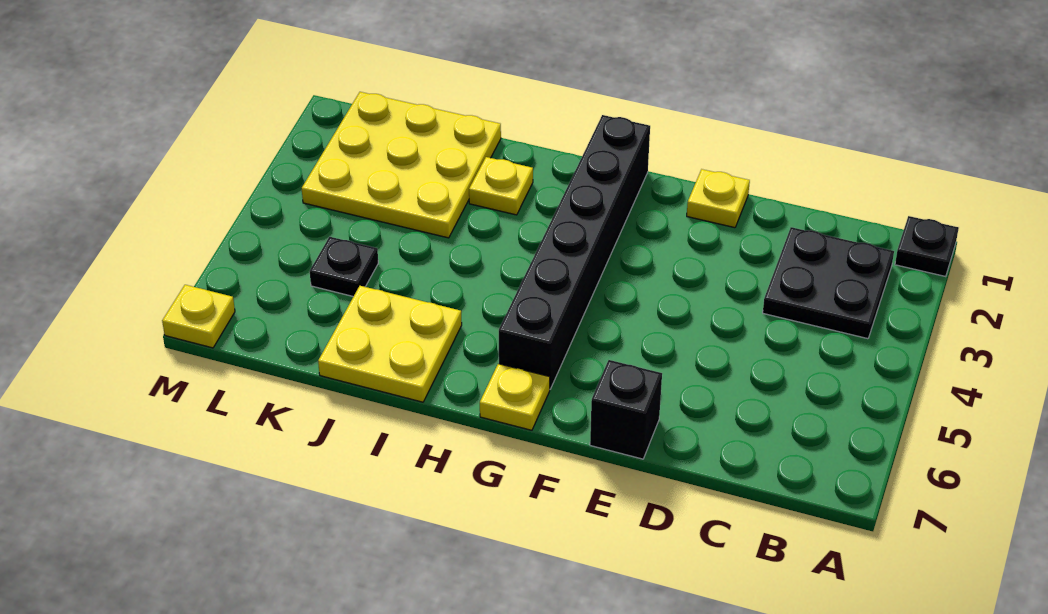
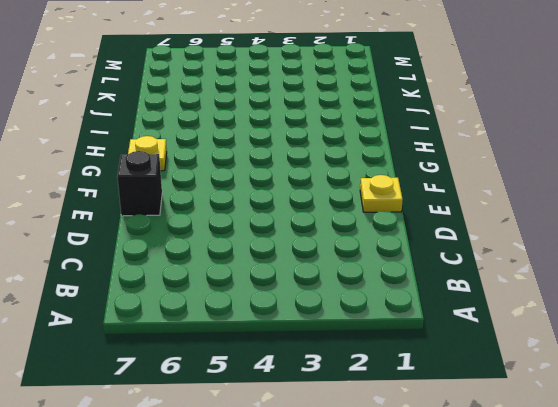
none -> black 1x1 plate [895,216,959,277]
none -> black 2x2 plate [763,227,894,339]

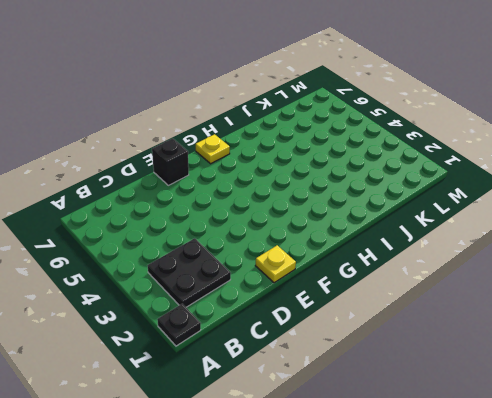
none -> black 1x6 brick [499,115,650,389]
none -> yellow 1x1 plate [469,157,533,215]

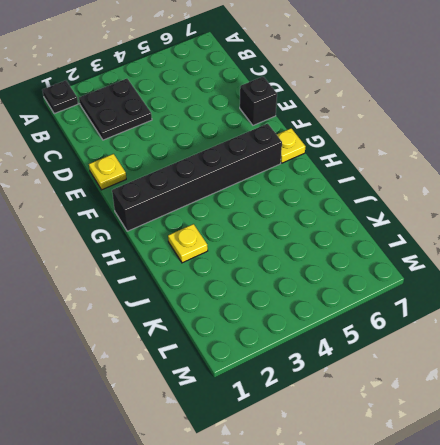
none -> yellow 2x2 plate [318,286,462,402]
none -> yellow 3x3 plate [302,92,501,238]

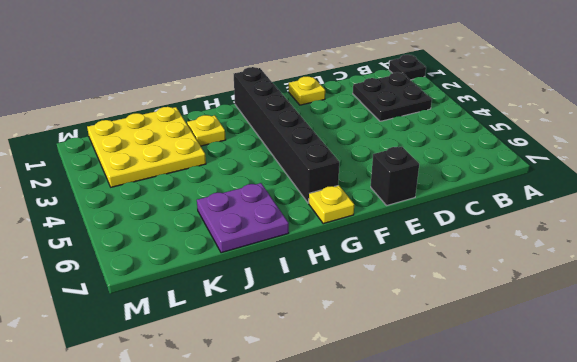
purple 2x2 plate [197,183,289,253] -> yellow 2x2 plate [318,286,462,402]
none -> black 1x1 plate [310,237,378,297]
none -> yellow 1x1 plate [162,285,235,348]

